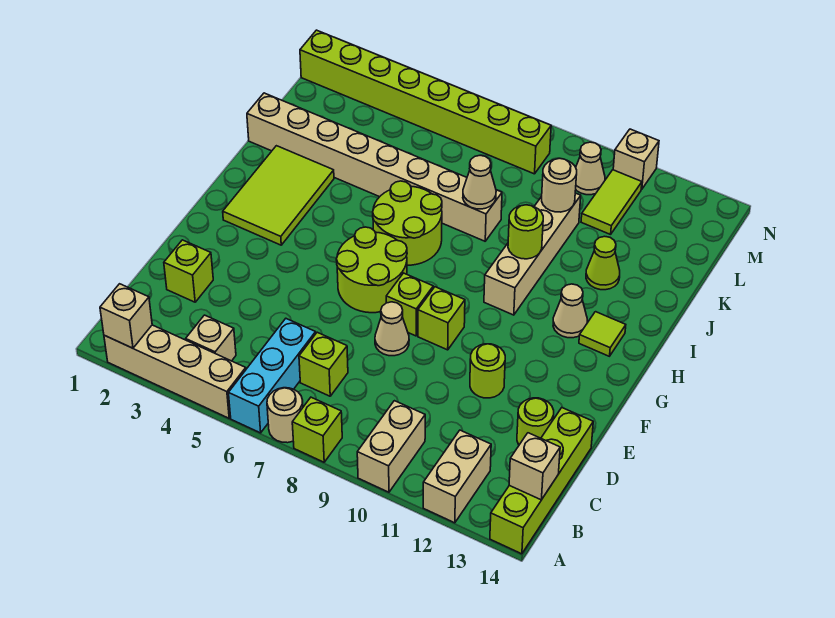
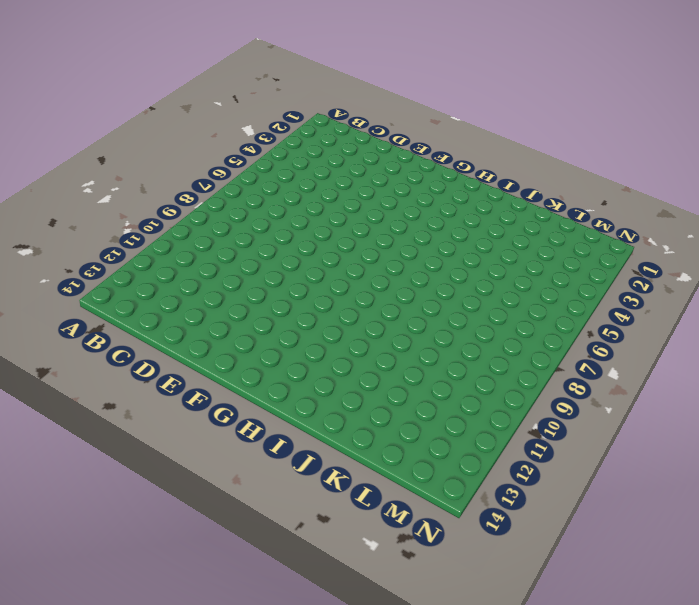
none -> tan 1x4 brick [104,325,246,418]
none -> cyan 1x3 brick [229,319,316,433]
none -> tan 1x1 round brick [267,388,303,443]
none -> lime 1x1 brick [292,397,342,462]

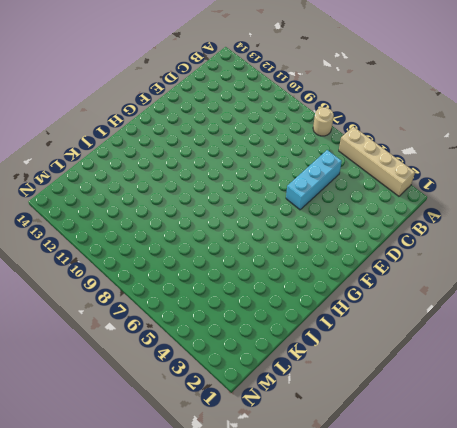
cyan 1x3 brick [286,150,342,210] -> cyan 1x3 brick moved to [229,319,316,433]
none -> lime 1x1 brick [292,397,342,462]
none -> tan 1x2 brick [357,401,425,492]
none -> tan 1x2 brick [423,430,491,523]
none -> lime 1x4 brick [490,408,593,554]

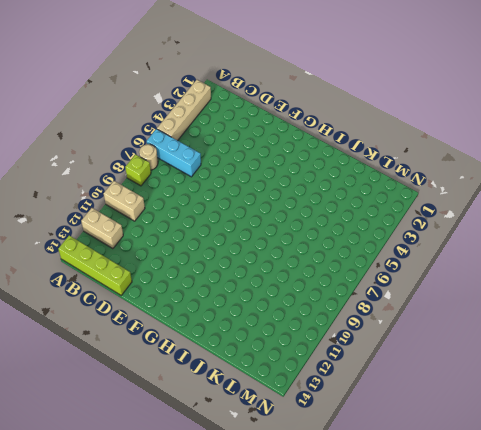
none -> tan 1x1 brick [186,315,236,361]
none -> lime 1x1 brick [299,332,348,396]
none -> lime 1x1 brick [164,240,213,302]
none -> lime 1x1 round brick [517,398,554,445]

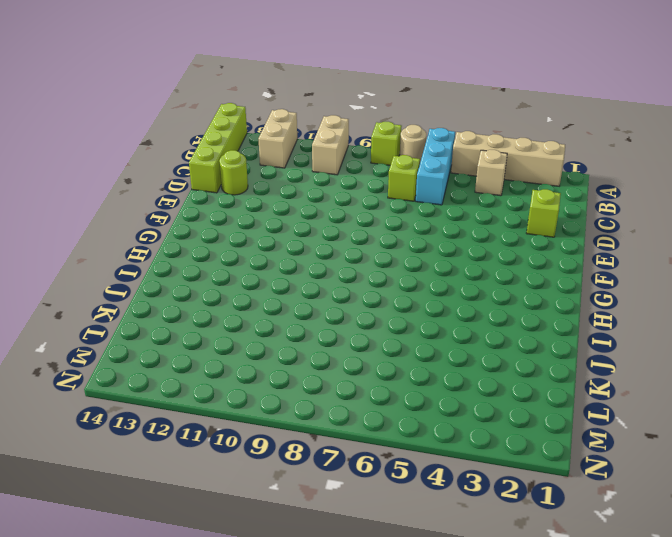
none -> tan 1x1 cone [375,302,409,356]
none -> lime 1x1 round brick [470,344,505,398]
none -> lime 2x2 round brick [336,227,407,313]
none -> lime 1x1 brick [386,273,433,336]

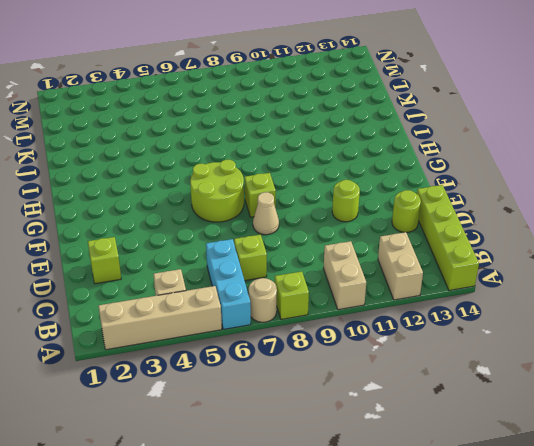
none -> lime 1x1 brick [418,287,465,350]
none -> lime 2x3 tile [223,146,334,245]
none -> lime 2x2 round brick [373,181,442,265]
none -> tan 1x4 brick [484,193,581,315]

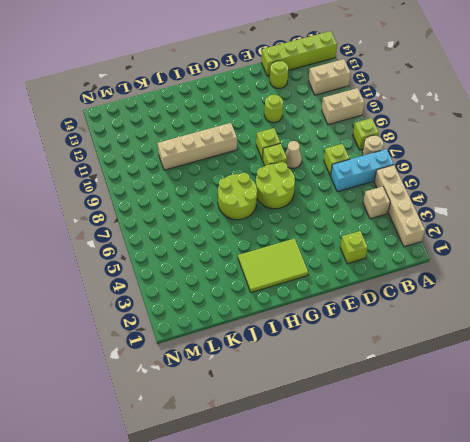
none -> tan 1x1 cone [553,284,587,338]
none -> lime 1x1 tile [579,312,626,356]
none -> tan 1x8 brick [247,93,502,241]
none -> lime 1x1 cone [586,236,620,290]

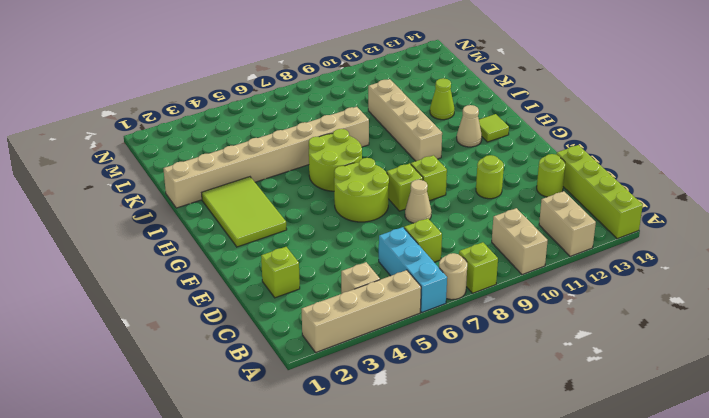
none -> lime 1x2 tile [581,170,642,234]
none -> lime 1x8 brick [300,30,551,174]
none -> tan 1x1 cone [576,142,605,195]
none -> tan 1x1 brick [613,129,659,189]

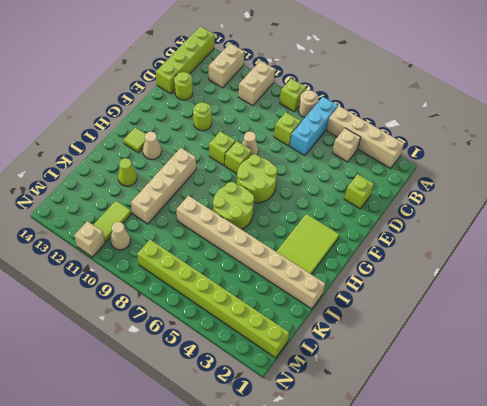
none -> tan 1x1 brick [100,284,152,348]
none -> tan 1x1 brick [509,433,560,500]
none -> lime 1x1 round brick [508,205,543,259]
none -> tan 1x1 cone [463,155,496,209]

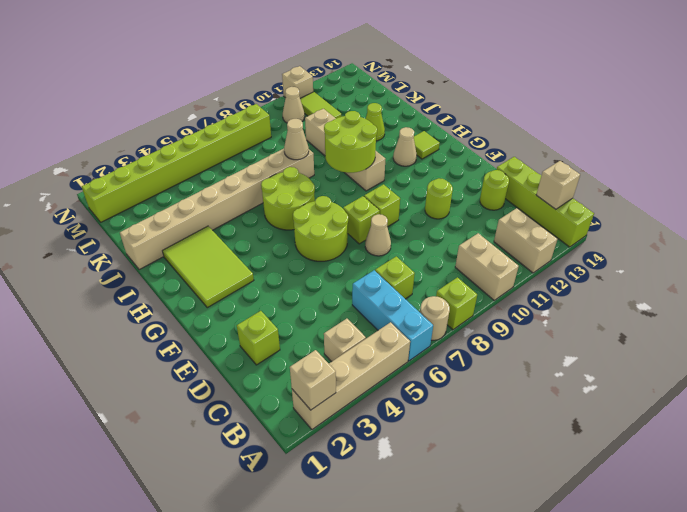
lime 2x2 round brick [324,111,377,173] -> lime 1x1 round brick [508,205,543,259]
none -> tan 1x1 round brick [542,158,577,212]

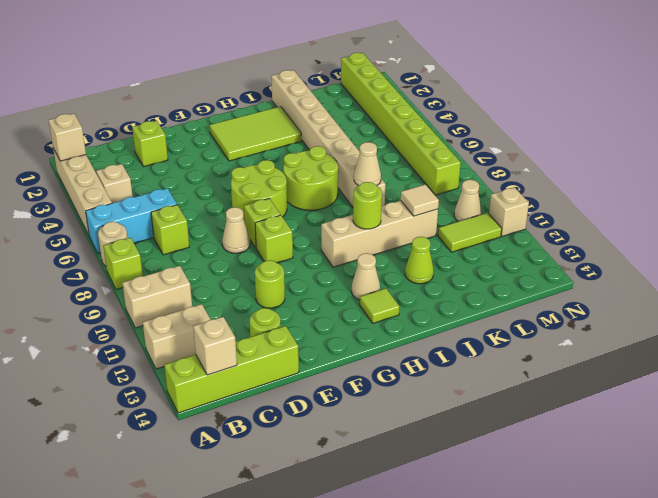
tan 1x1 tile [401,184,439,216] -> tan 1x1 round brick [542,158,577,212]

